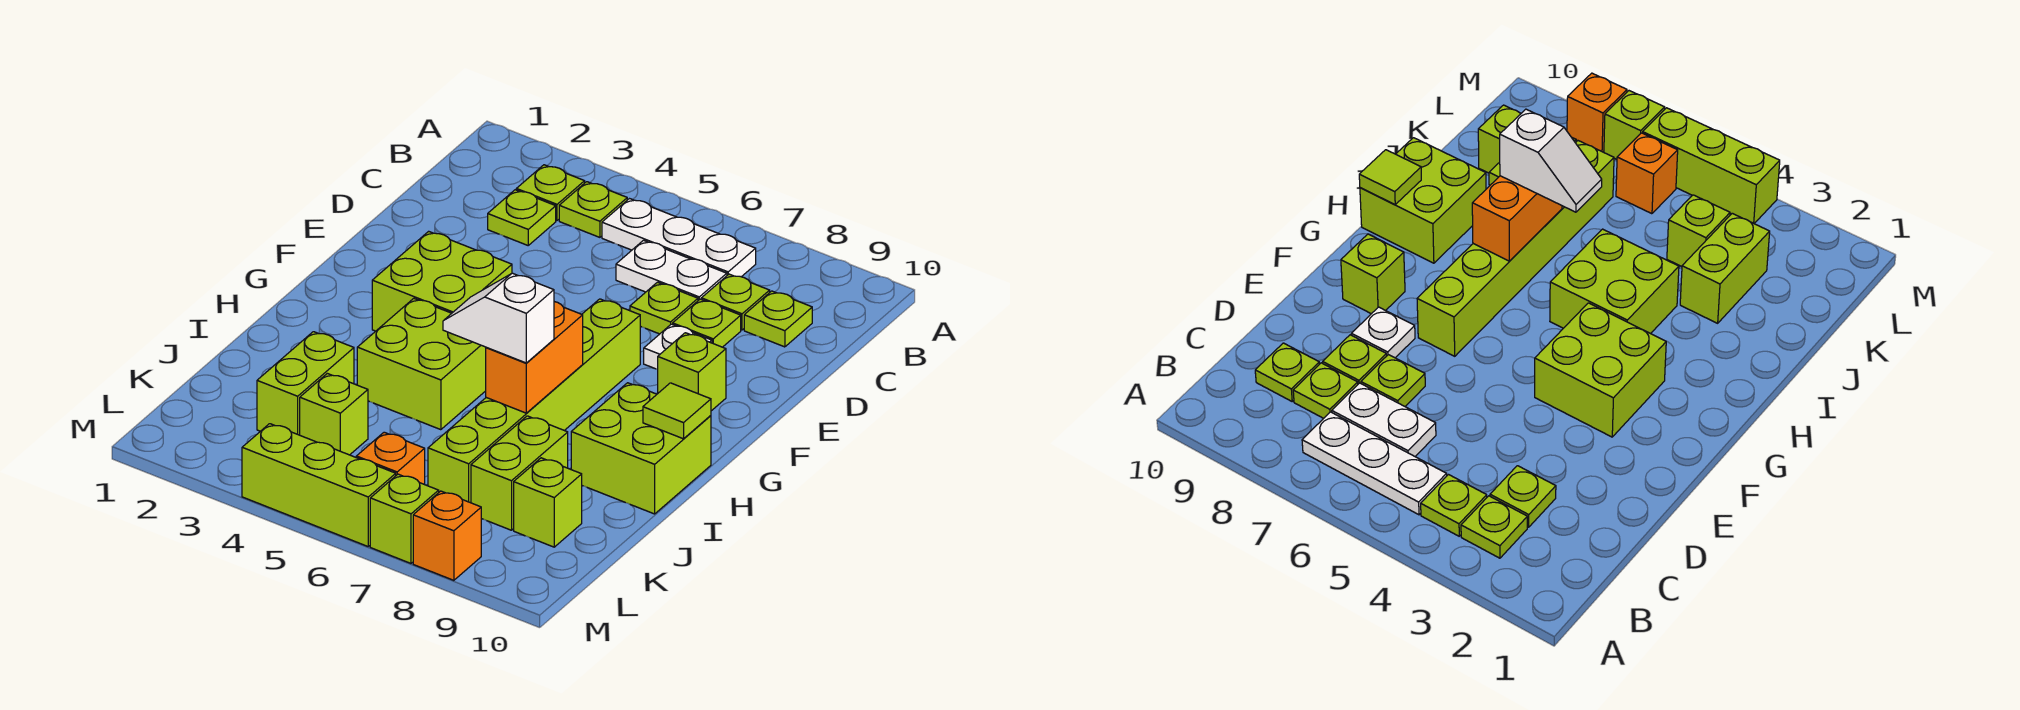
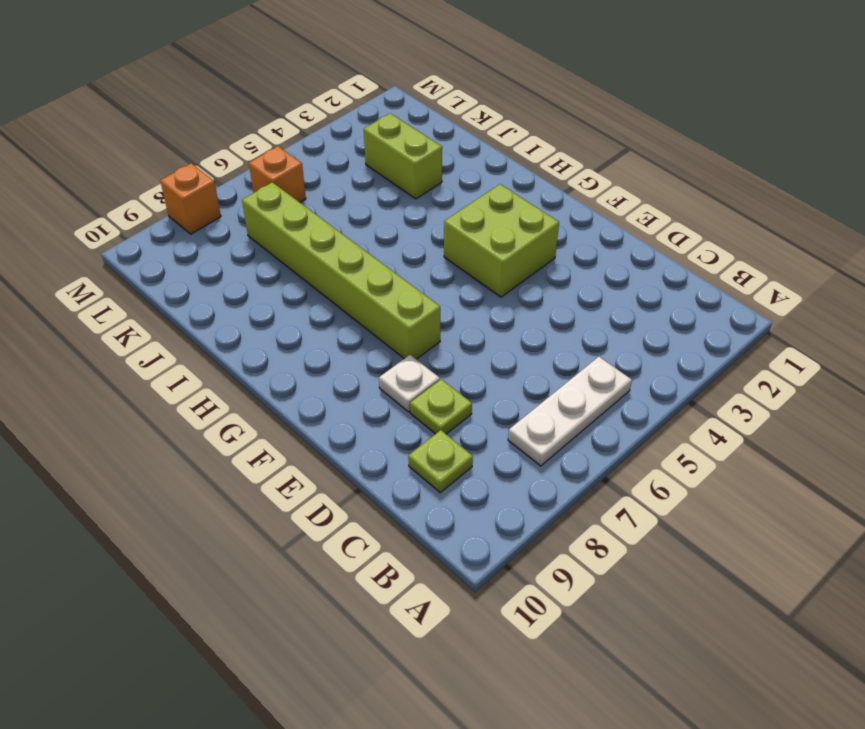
none -> lime 1x1 plate [516,165,585,220]
none -> lime 1x1 plate [559,182,627,237]
none -> lime 1x1 plate [488,190,556,245]

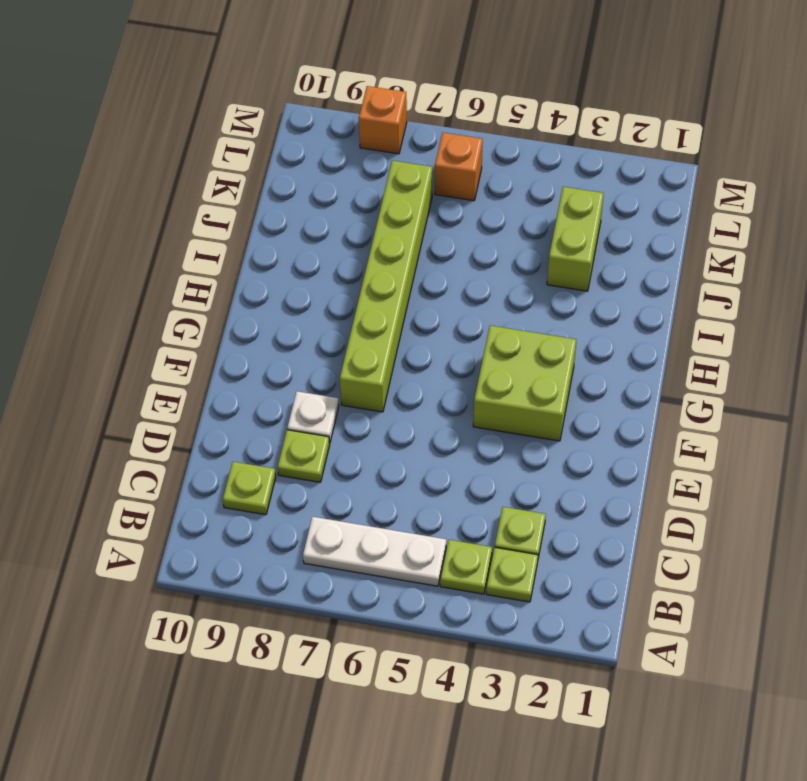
none -> white 1x2 plate [616,240,727,300]
none -> lime 1x1 plate [701,274,770,330]
none -> lime 1x1 plate [630,282,698,334]

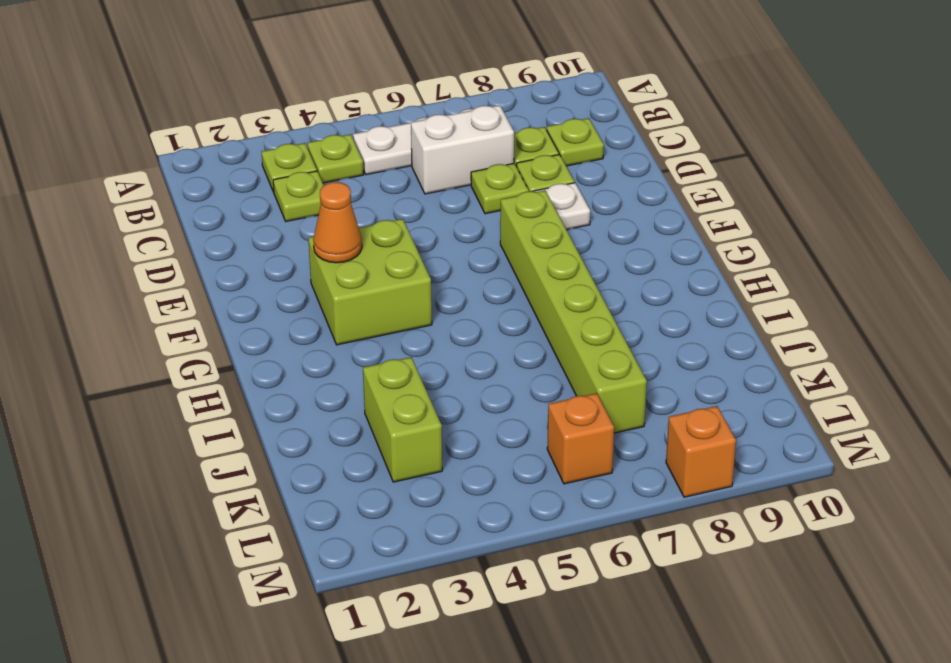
white 1x2 brick [411,105,514,194] -> white 1x2 plate [616,240,727,300]
orange 1x1 cone [313,182,362,263] -> none
none -> lime 1x1 brick [658,333,726,411]
none -> lime 2x2 brick [357,298,486,430]
none -> lime 2x2 brick [571,383,711,514]

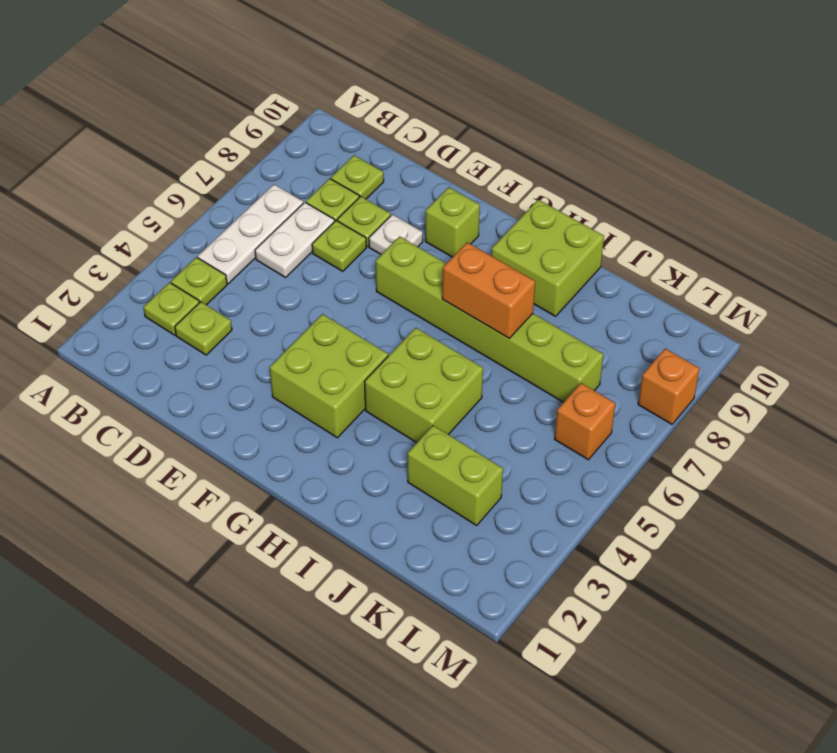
none -> lime 1x2 brick [471,416,568,530]
none -> lime 1x1 brick [300,373,368,455]
none -> lime 1x1 brick [514,458,582,547]

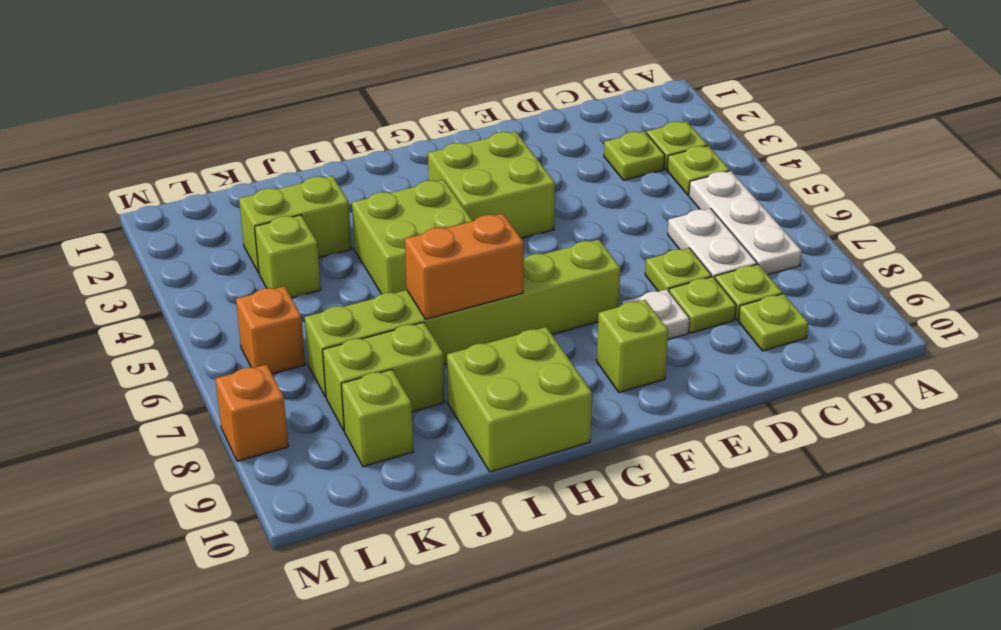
none -> lime 1x3 brick [242,424,396,546]
none -> lime 1x1 brick [370,474,439,563]
none -> lime 1x1 tile [643,383,711,439]

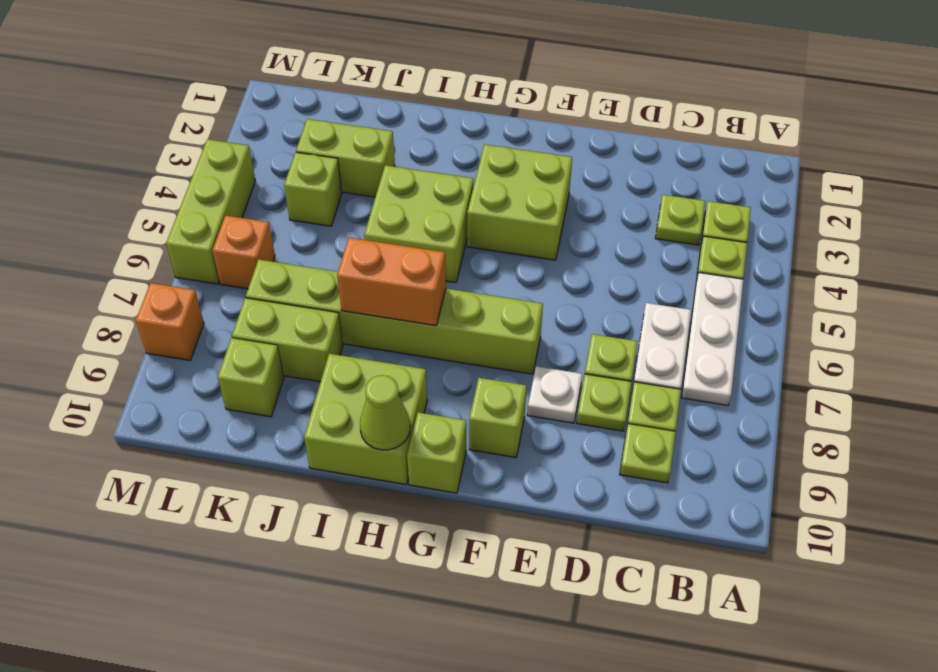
lime 1x1 brick [407,412,466,493] -> lime 1x1 brick moved to [370,474,439,563]
lime 1x1 cone [360,375,410,450] -> lime 1x1 tile [643,383,711,439]
none -> white 1x2 slope [443,273,554,363]

